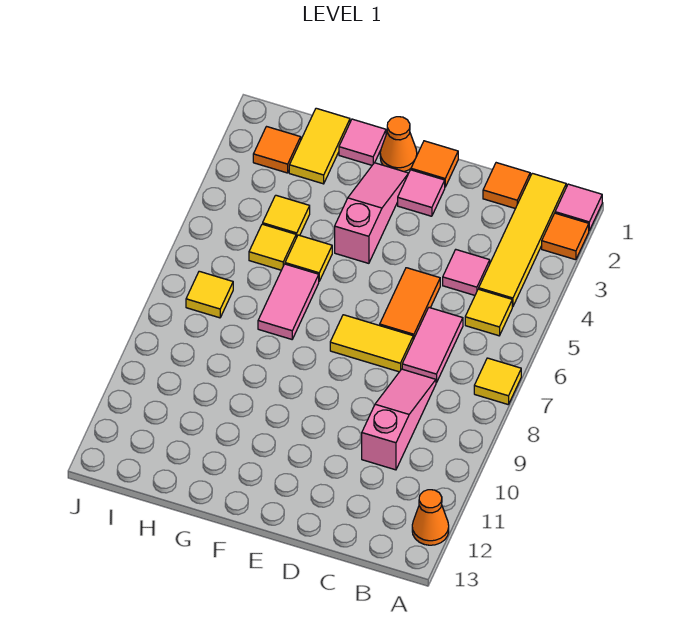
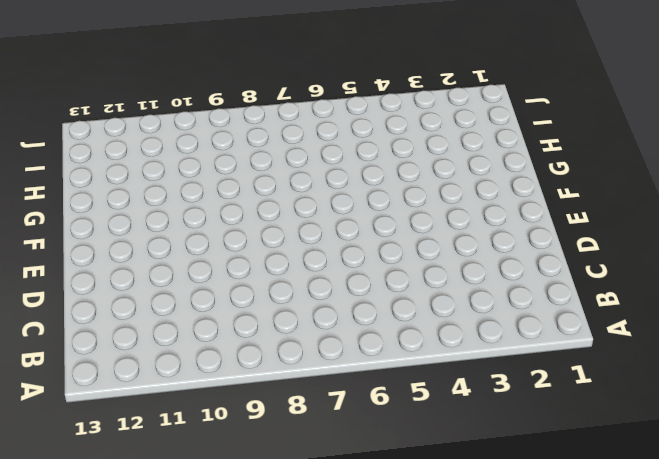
none -> pink 1x1 tile [555,184,602,230]
none -> orange 1x1 tile [542,213,589,260]
none -> yellow 1x1 tile [474,358,521,405]

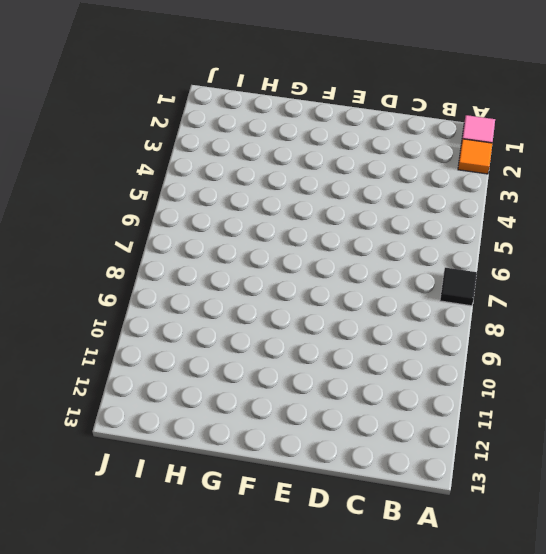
black 1x1 tile [440,268,477,306] -> yellow 1x1 tile [474,358,521,405]
none -> orange 1x1 cone [412,490,449,545]
none -> yellow 1x4 tile [479,173,566,307]
none -> yellow 1x1 tile [465,289,512,336]

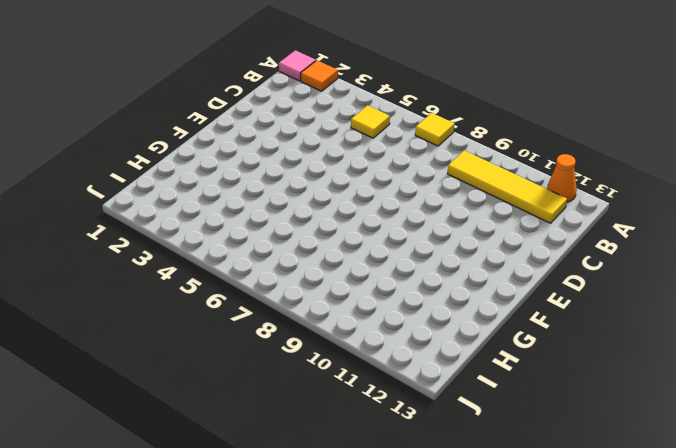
yellow 1x4 tile [448,151,567,223] -> yellow 1x4 tile moved to [479,173,566,307]
none -> orange 1x1 tile [483,163,530,209]
none -> pink 1x1 tile [443,250,490,295]
none -> pink 1x2 tile [402,308,463,383]

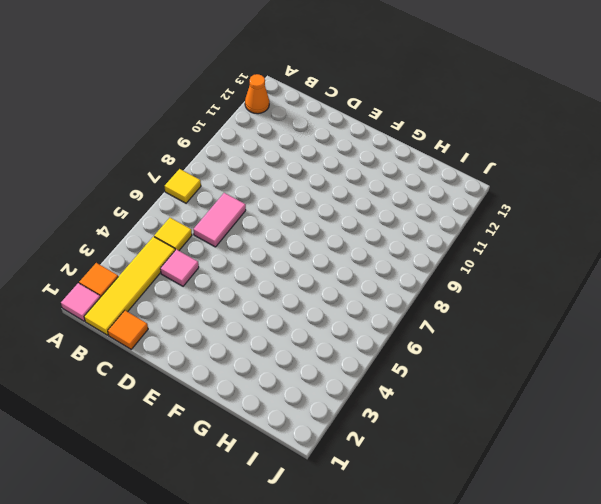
none -> pink 1x3 slope [362,369,436,470]
none -> orange 1x2 tile [380,268,440,339]
none -> yellow 1x2 tile [330,315,413,372]

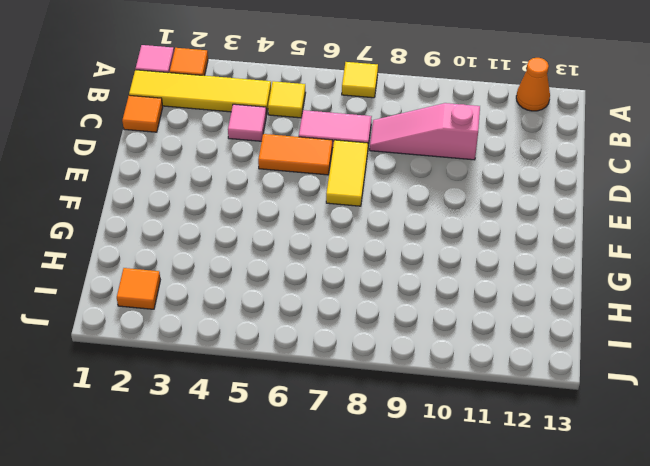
none -> orange 1x1 tile [411,141,458,187]
none -> pink 1x1 tile [398,170,445,216]
none -> orange 1x1 cone [380,117,417,172]

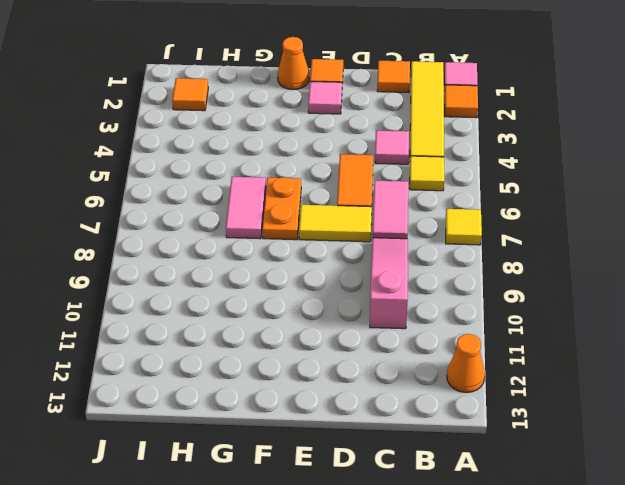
orange 1x2 plate [262,177,301,240] -> none
none -> pink 1x3 slope [335,163,408,263]
none -> pink 1x1 tile [339,119,386,165]
none -> yellow 1x1 tile [285,235,332,281]

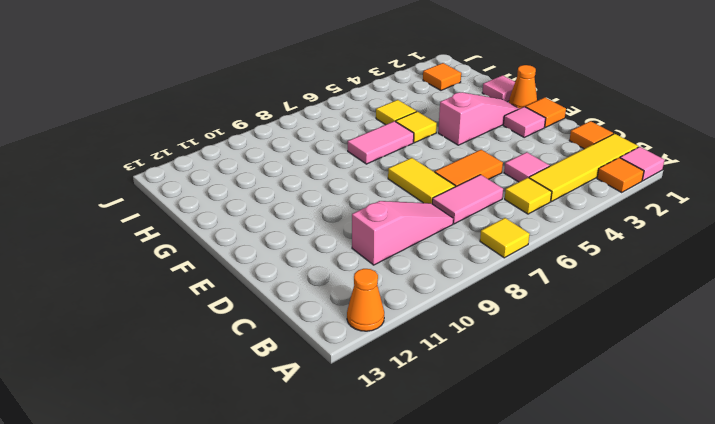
none -> yellow 1x2 tile [289,108,350,184]
none -> yellow 1x1 tile [263,195,310,238]
none -> yellow 1x1 tile [186,271,233,318]

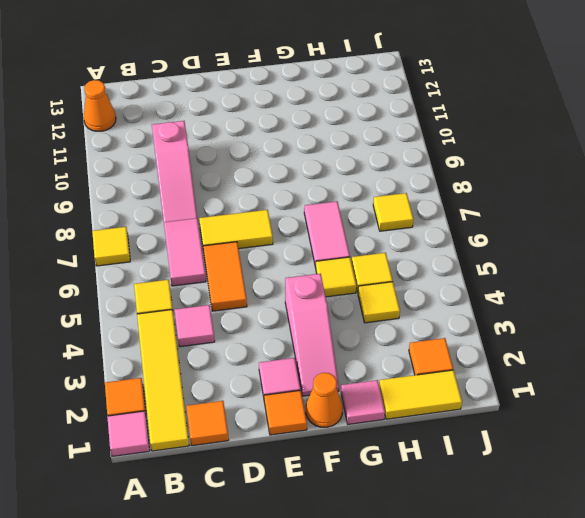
yellow 1x2 tile [379,370,462,419] -> yellow 1x2 tile turned to [289,108,350,184]

